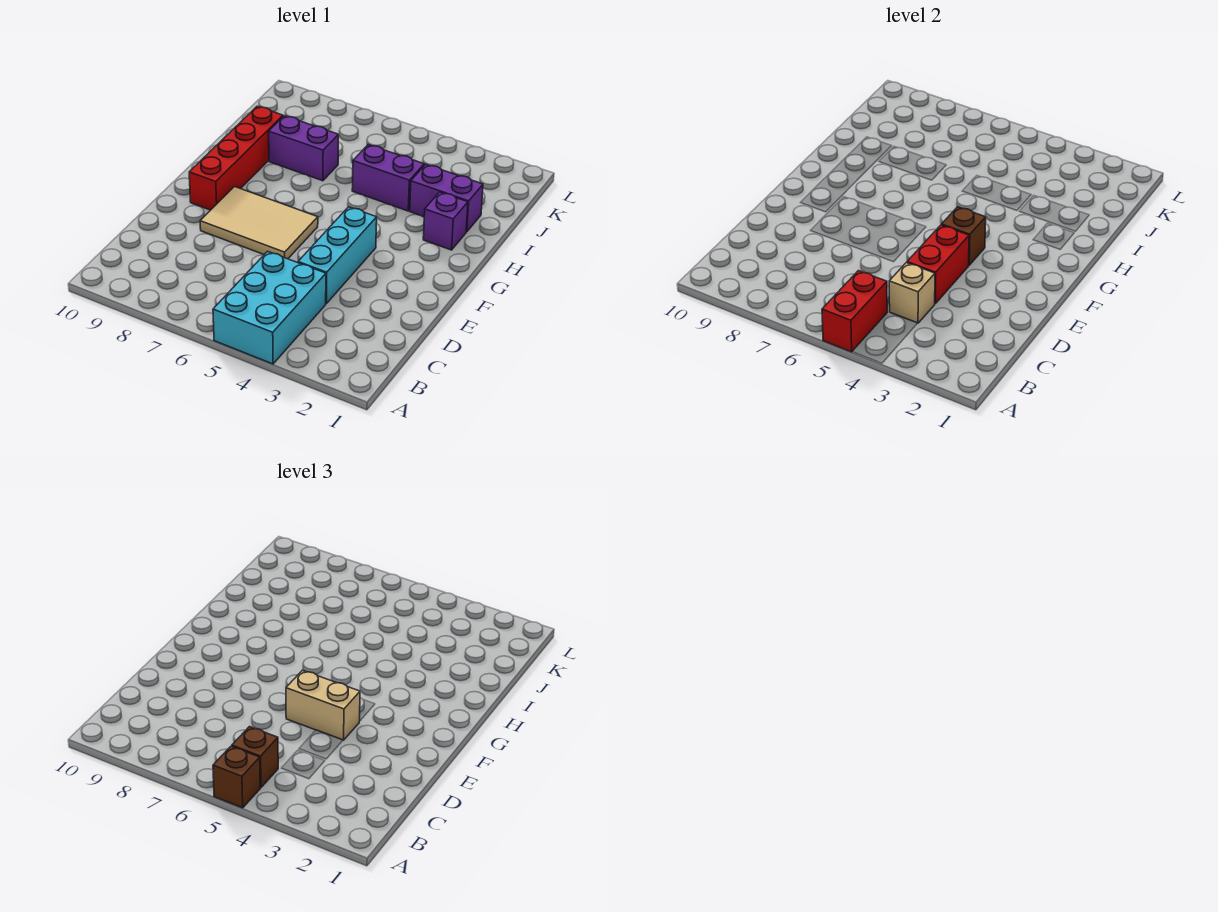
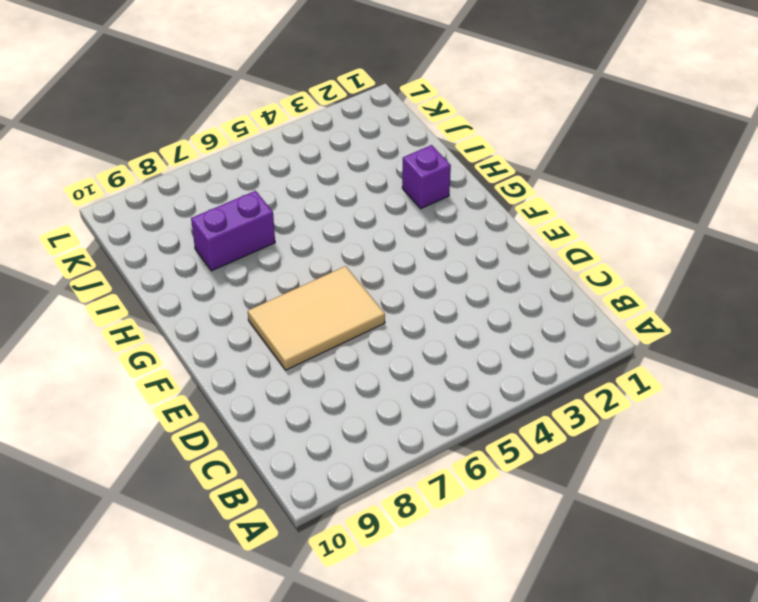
none -> cyan 2x3 brick [213,251,326,364]
none -> cyan 1x3 brick [298,207,377,304]
none -> red 1x4 brick [189,106,283,210]

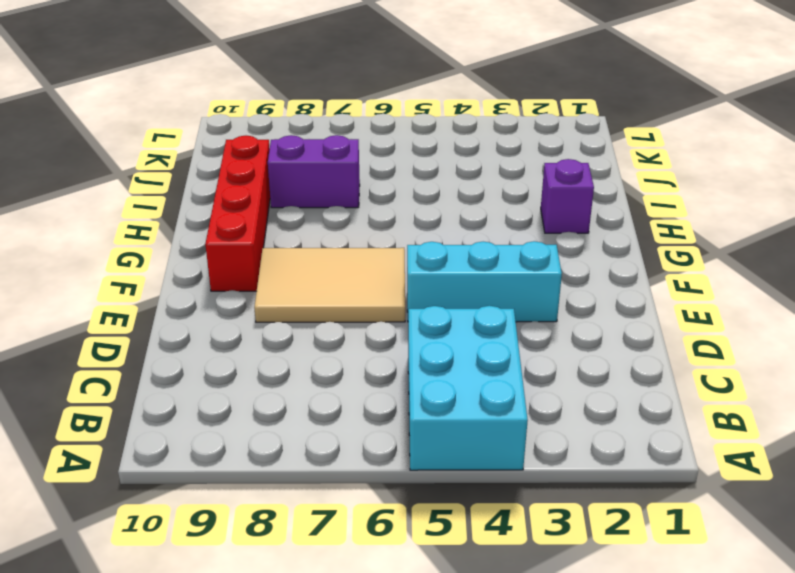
cyan 1x3 brick [407,241,562,322] -> cyan 1x3 brick turned to [298,207,377,304]
none -> purple 1x2 brick [410,165,483,232]
none -> purple 1x2 brick [352,145,424,211]
none -> red 1x2 brick [822,271,887,352]

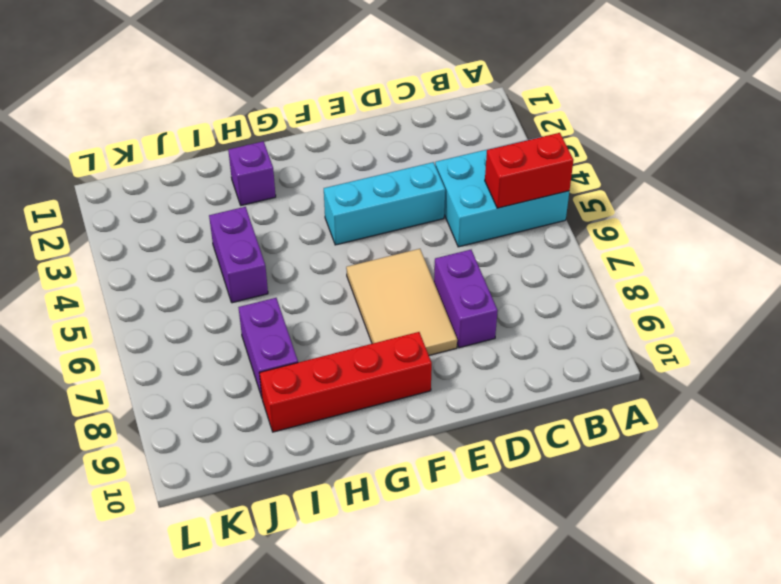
purple 1x2 brick [434,250,498,348] -> purple 1x2 brick moved to [410,165,483,232]
none -> tan 1x1 brick [889,263,935,323]
none -> red 1x2 brick [907,225,969,304]
none -> brown 1x1 brick [942,207,986,265]

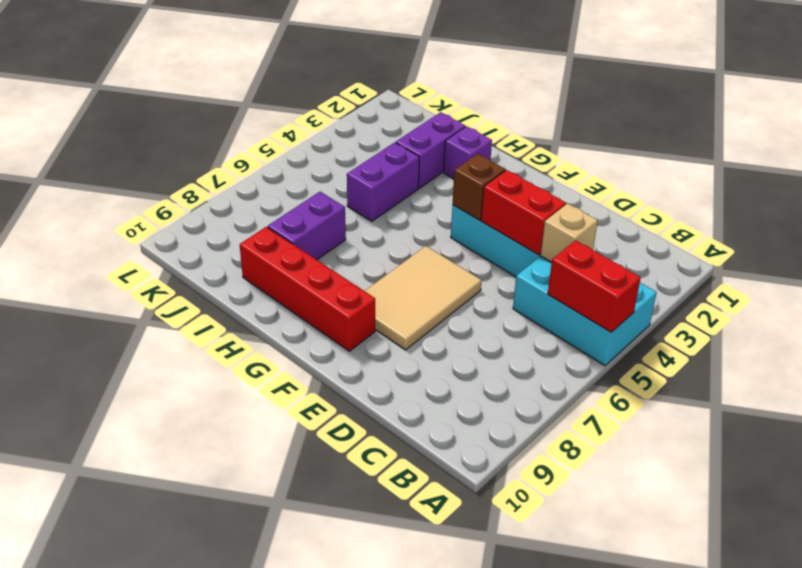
none -> brown 1x1 brick [213,746,260,808]
none -> brown 1x1 brick [232,727,278,788]
none -> tan 1x2 brick [286,670,360,740]

